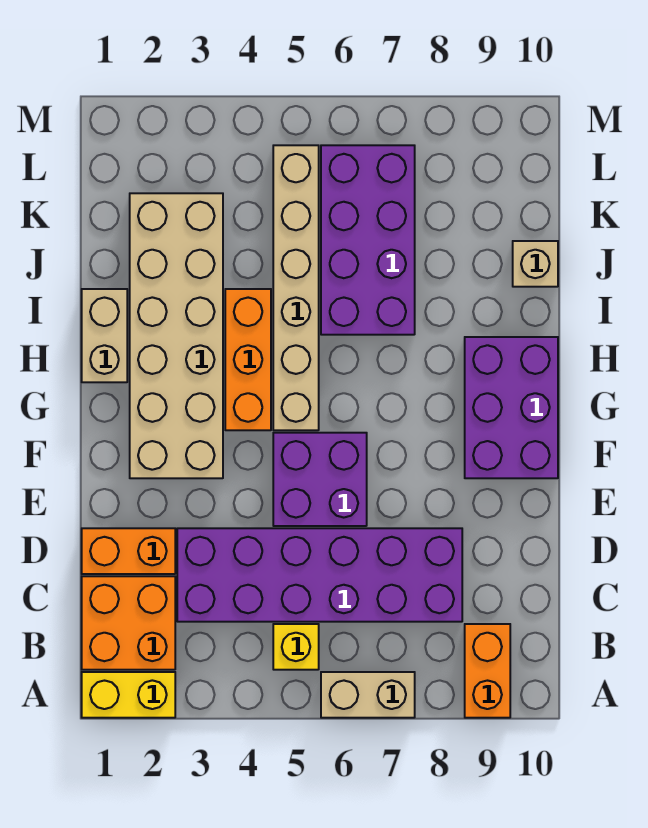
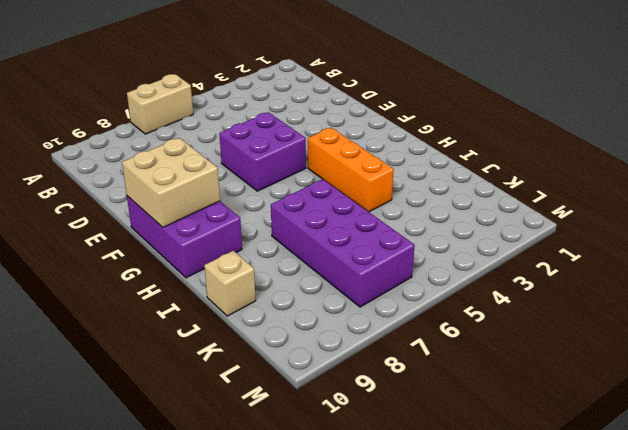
tan 2x2 brick [122,138,220,227] -> none
none -> yellow 1x2 brick [82,672,175,718]
none -> orange 1x2 brick [465,624,510,718]
none -> orange 2x2 brick [82,576,175,670]

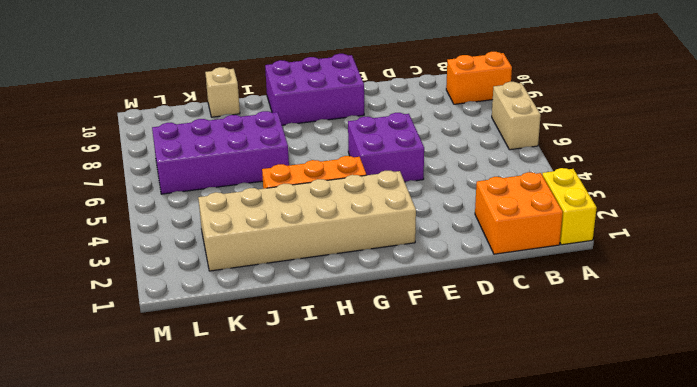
none -> yellow 1x1 brick [273,624,319,670]
none -> purple 2x6 brick [177,528,462,622]
none -> orange 1x2 brick [82,528,175,574]

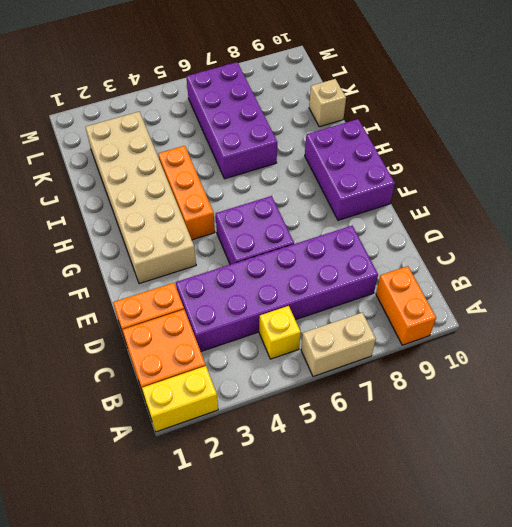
none -> tan 1x6 brick [273,145,319,430]
none -> tan 1x2 brick [82,289,127,382]

